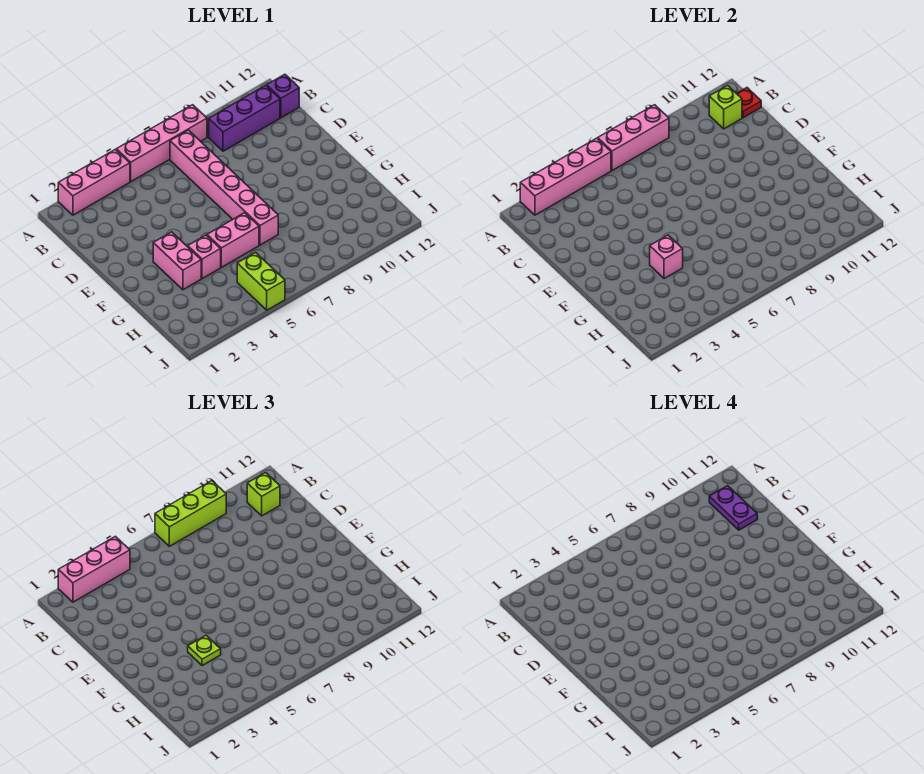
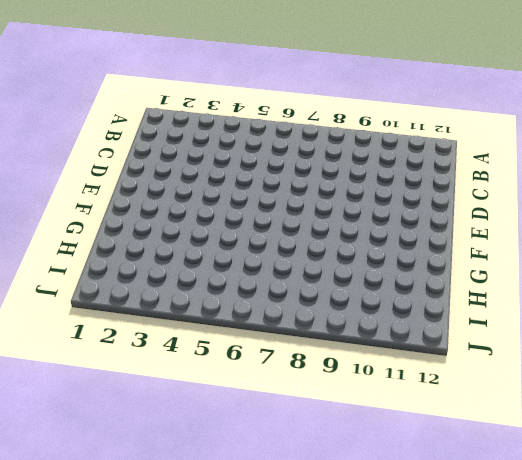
none -> pink 1x3 brick [58,149,130,215]
none -> pink 1x4 brick [116,105,207,182]
none -> pink 1x6 brick [170,130,278,245]

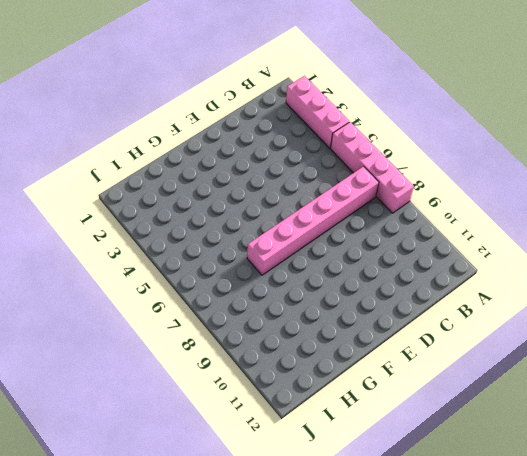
none -> purple 1x3 brick [209,85,280,151]
none -> purple 1x1 brick [267,74,299,118]
none -> pink 1x2 brick [153,232,201,290]

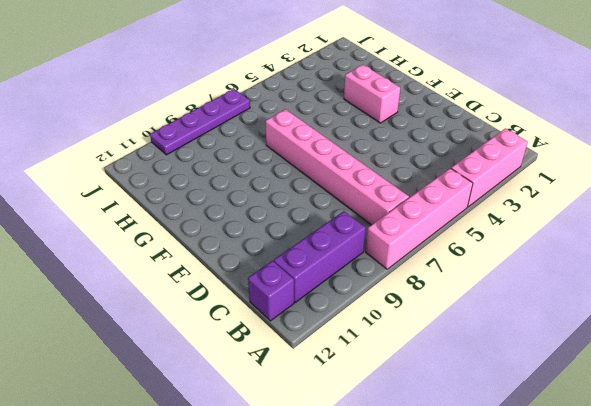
purple 1x4 plate [150,89,250,155] -> none
none -> pink 1x1 brick [188,235,221,279]
none -> pink 1x2 brick [207,213,259,267]
none -> lime 1x2 brick [237,252,285,310]

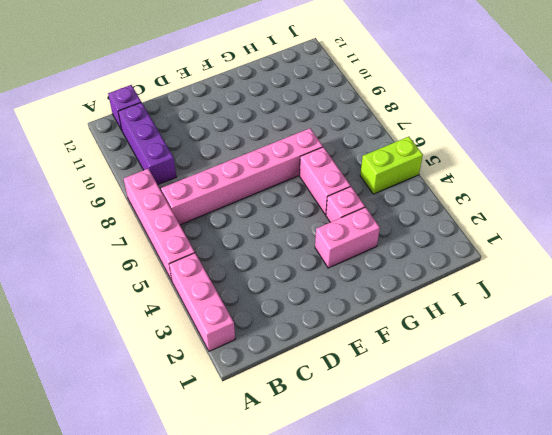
none -> pink 1x4 brick [520,138,611,215]
none -> pink 1x3 brick [598,105,669,171]
none -> lime 1x1 brick [709,85,742,129]

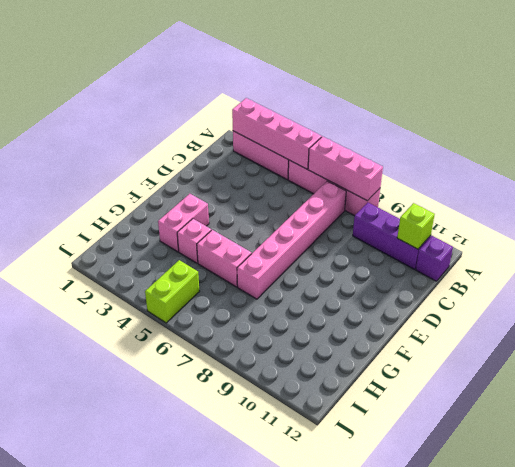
none -> red 1x1 plate [736,88,761,118]
none -> pink 1x1 brick [650,235,683,279]
none -> pink 1x3 brick [58,536,130,602]

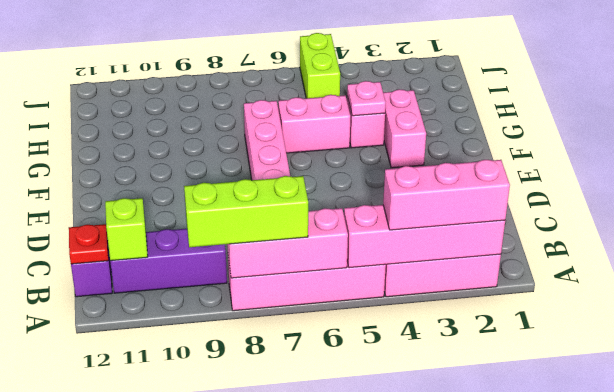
pink 1x1 plate [347,81,386,116] -> pink 1x1 brick [650,235,683,279]
none -> lime 1x1 brick [247,472,280,516]
none -> lime 1x1 plate [188,635,221,666]
none -> purple 1x2 plate [709,486,757,530]

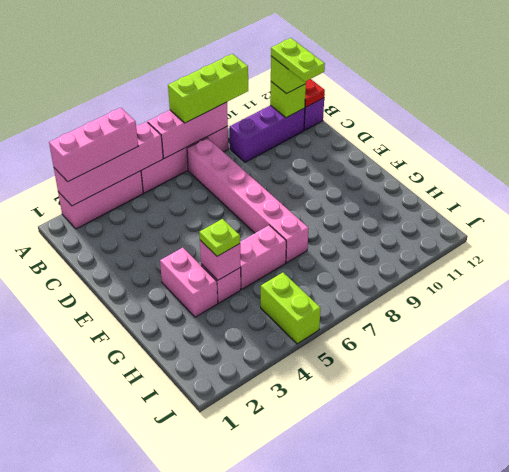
lime 1x2 plate [271,38,325,82] -> purple 1x2 plate [709,486,757,530]

